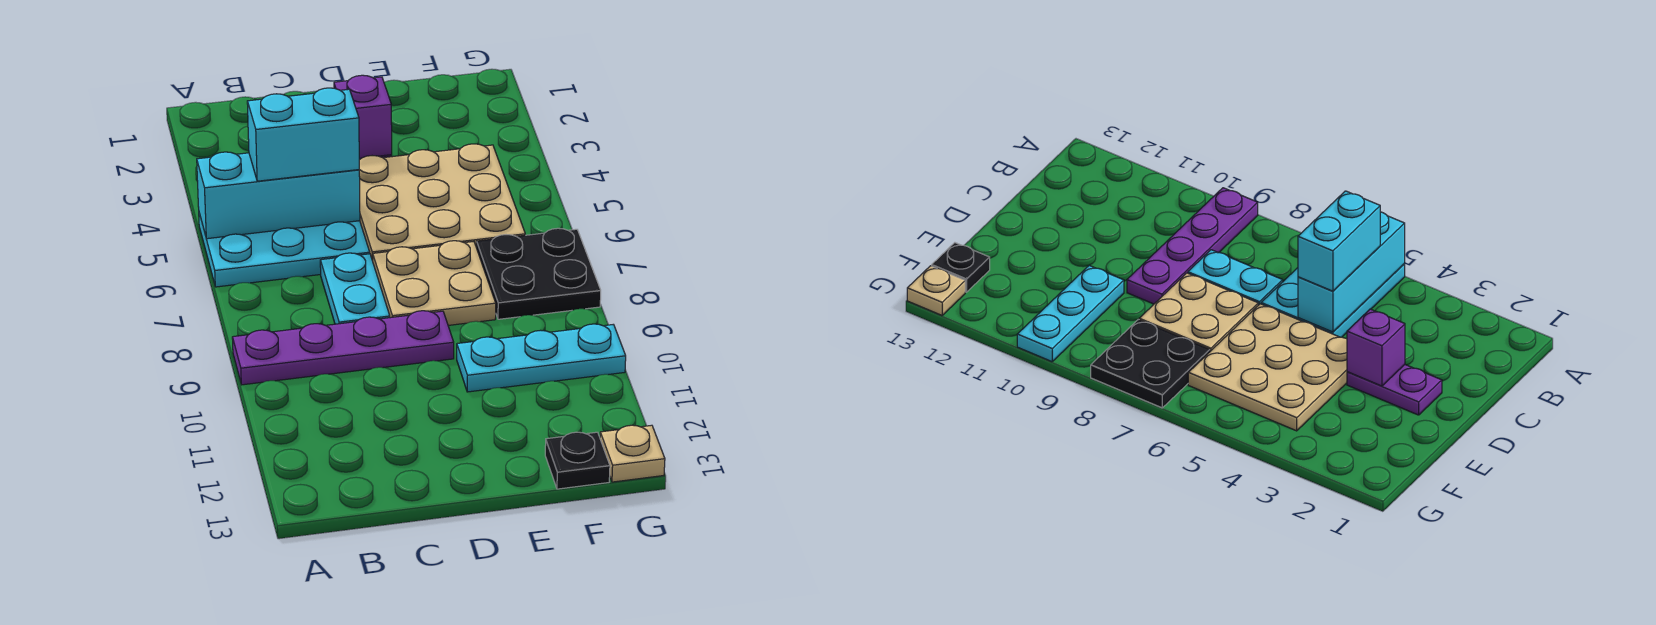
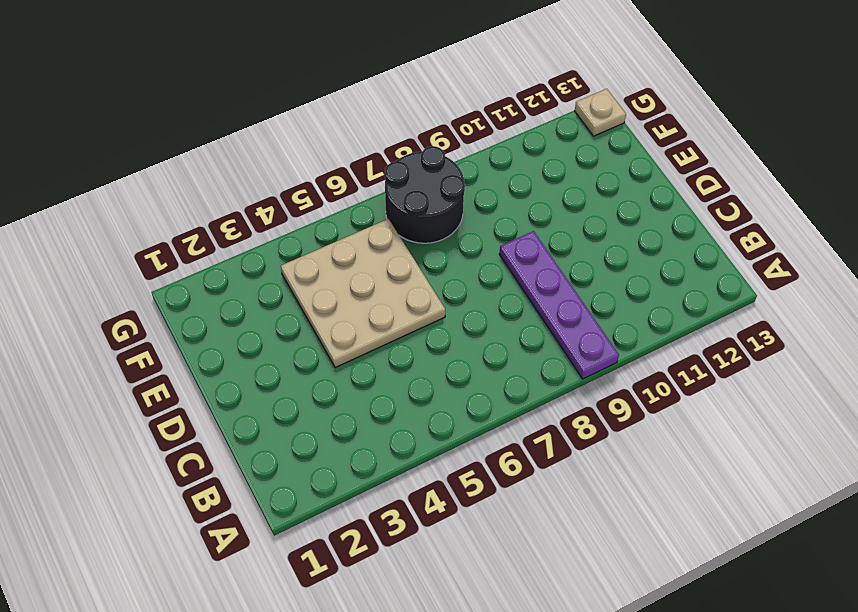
black 2x2 round brick [385,146,465,243] -> black 2x2 plate [477,228,601,319]
none -> cyan 2x3 plate [199,213,370,287]
none -> cyan 1x2 plate [320,253,390,324]
none -> purple 1x2 plate [1347,365,1442,415]

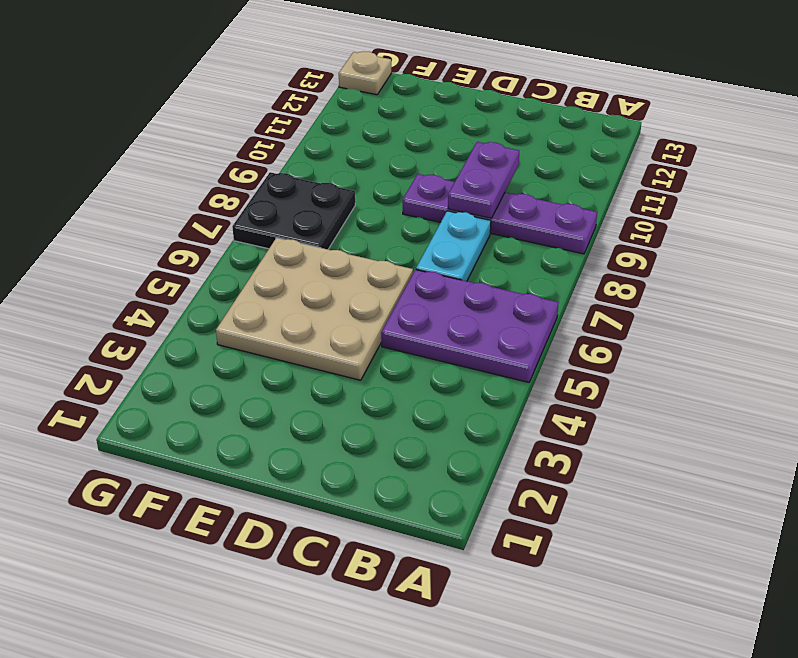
purple 2x3 plate [381,270,559,382] -> cyan 2x3 plate [199,213,370,287]
purple 1x2 plate [448,142,519,218] -> purple 1x2 plate moved to [1347,365,1442,415]
none -> tan 2x2 plate [373,241,496,325]
none -> cyan 1x3 plate [457,324,626,392]
none -> black 1x1 plate [545,432,610,489]

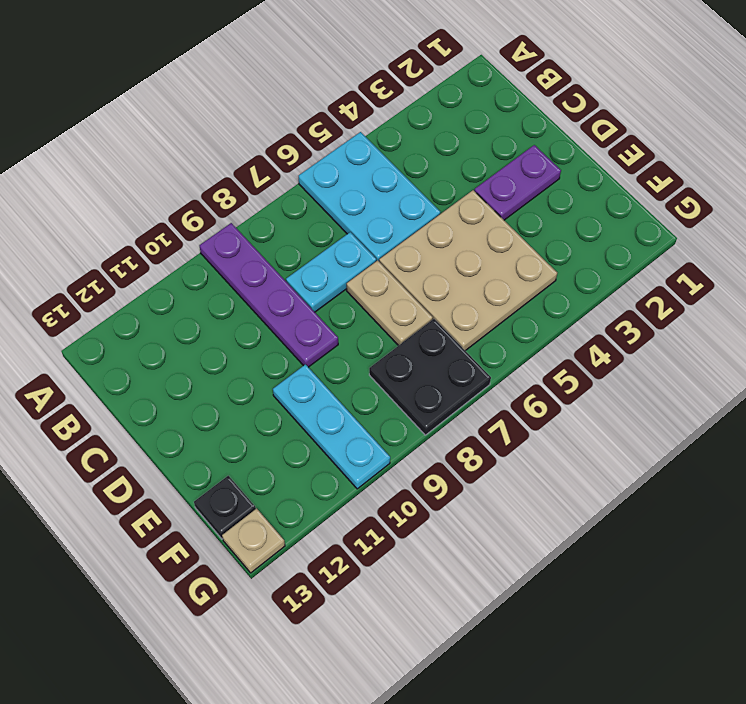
tan 1x2 plate [347,260,433,346] -> tan 2x2 plate [373,241,496,325]
none -> cyan 1x3 brick [197,152,360,239]
none -> purple 1x1 brick [334,75,392,158]
none -> cyan 1x2 brick [247,88,359,181]

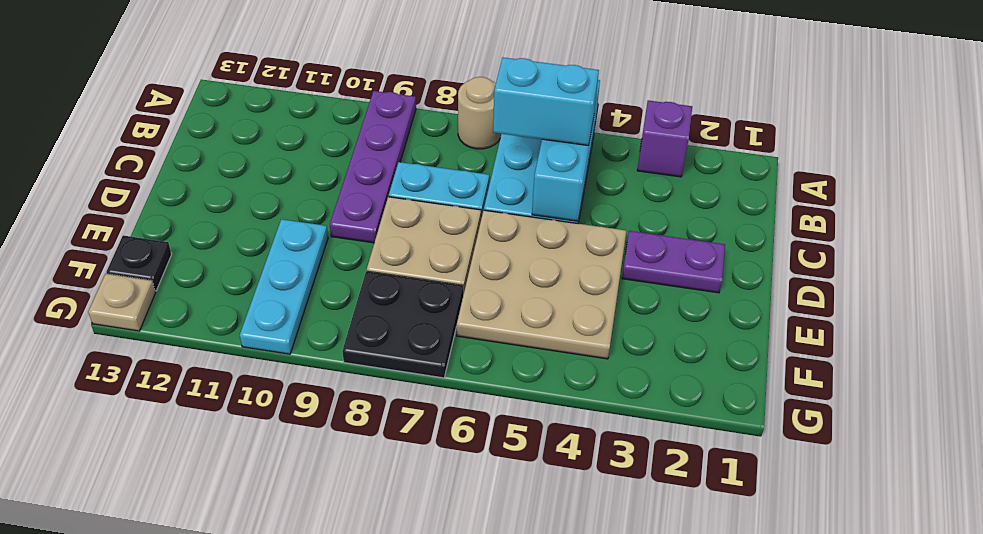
purple 1x1 brick [637,101,692,177] -> purple 1x1 brick moved to [334,75,392,158]
tan 1x1 round brick [458,77,501,149] -> none
cyan 1x2 brick [493,57,599,146] -> cyan 1x2 brick turned to [247,88,359,181]

